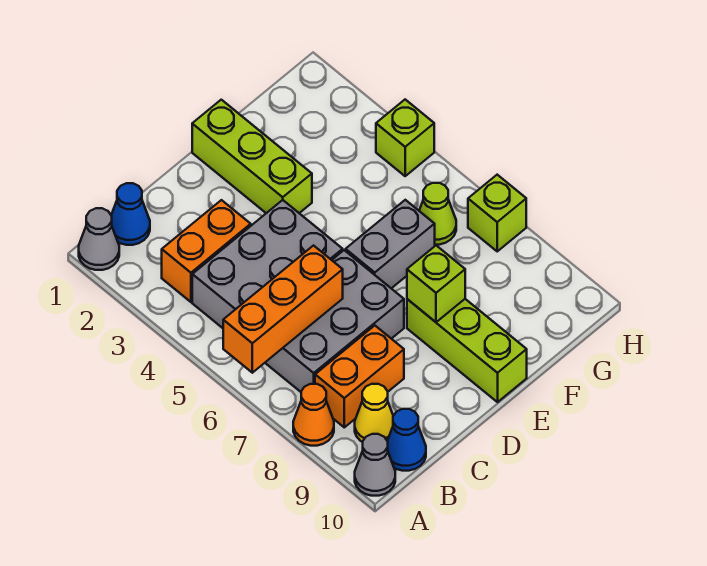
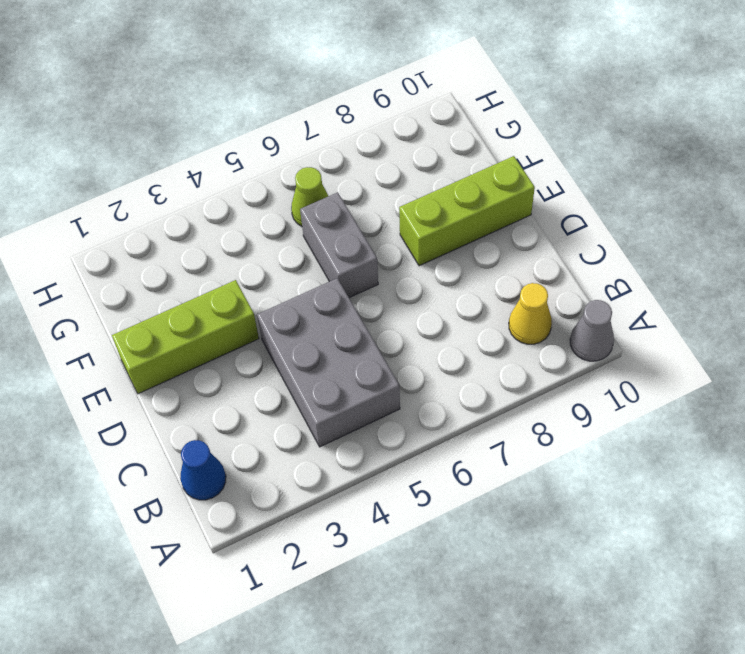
none -> grey 1x1 cone [79,208,119,270]
none -> orange 1x1 cone [293,384,334,446]
none -> orange 1x2 brick [162,200,251,302]

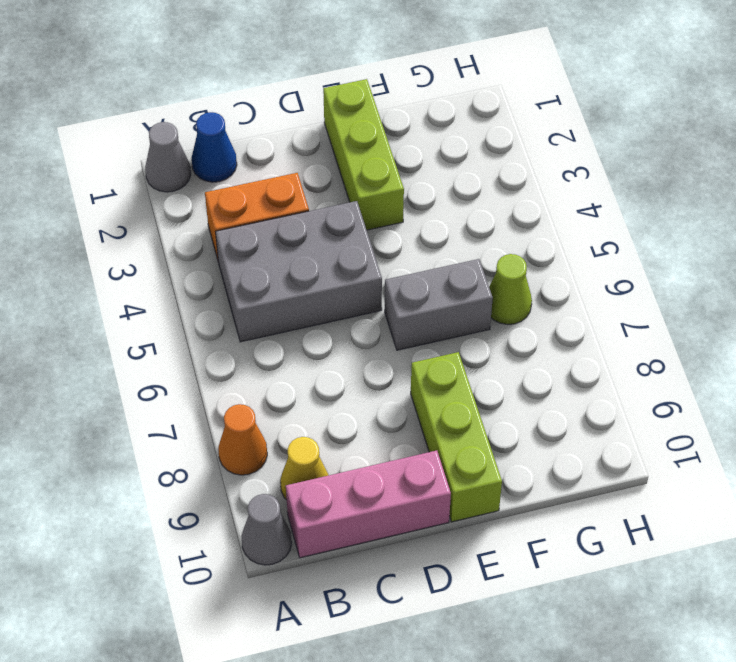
pink 1x3 brick [286,450,451,558] -> blue 1x1 cone [388,409,426,471]
none -> grey 2x3 brick [265,250,404,392]
none -> orange 1x2 brick [315,326,404,427]
none -> lime 1x1 brick [376,100,434,176]

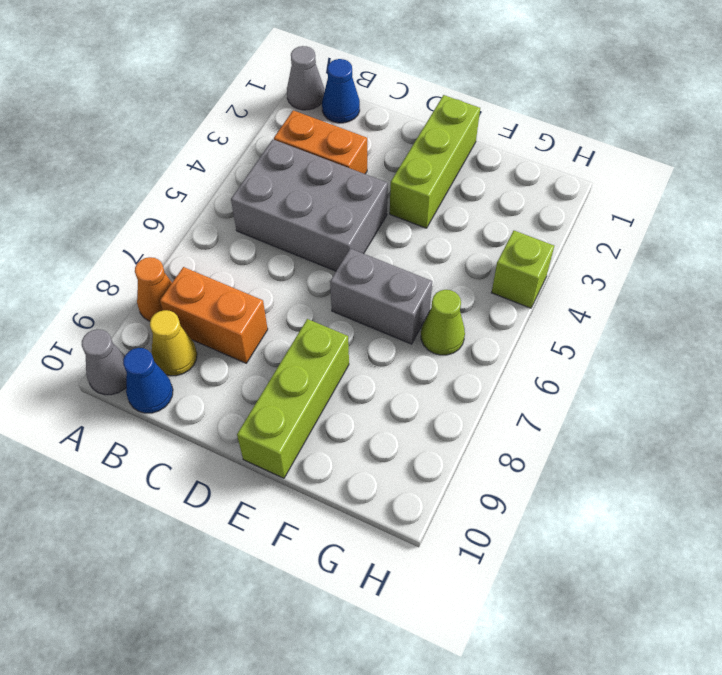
none -> grey 2x3 brick [265,250,404,392]
none -> lime 1x1 brick [468,175,526,251]
none -> orange 1x3 brick [223,246,343,373]

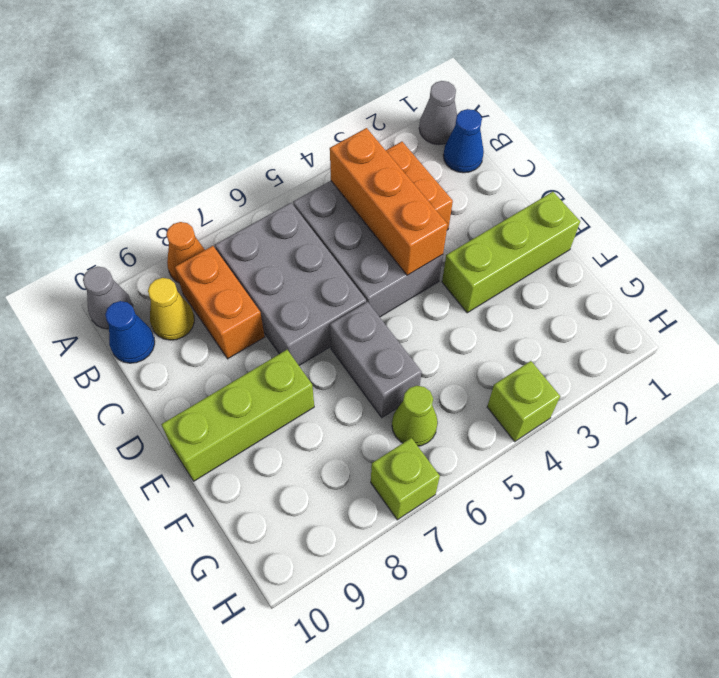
orange 1x3 brick [330,128,448,275] -> orange 1x3 brick moved to [223,246,343,373]
none -> lime 1x1 brick [407,246,465,322]

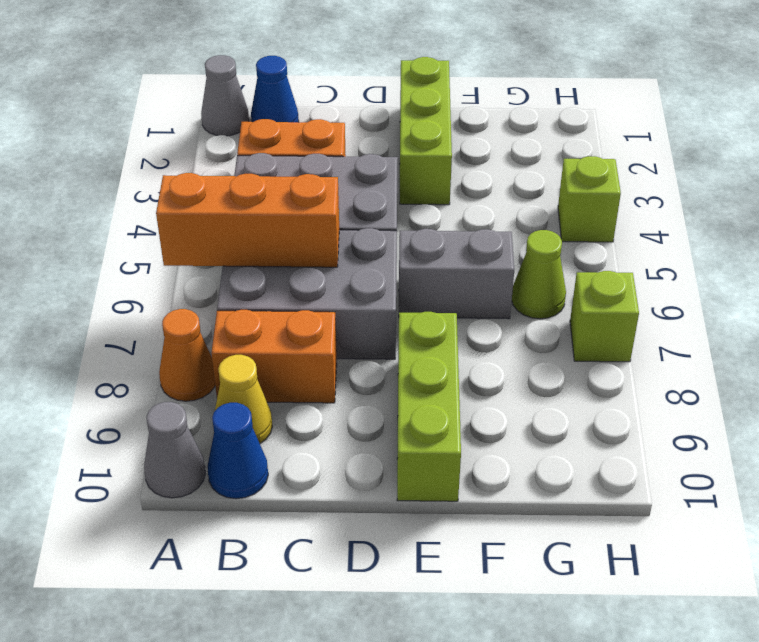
none -> lime 1x1 brick [407,246,465,322]

